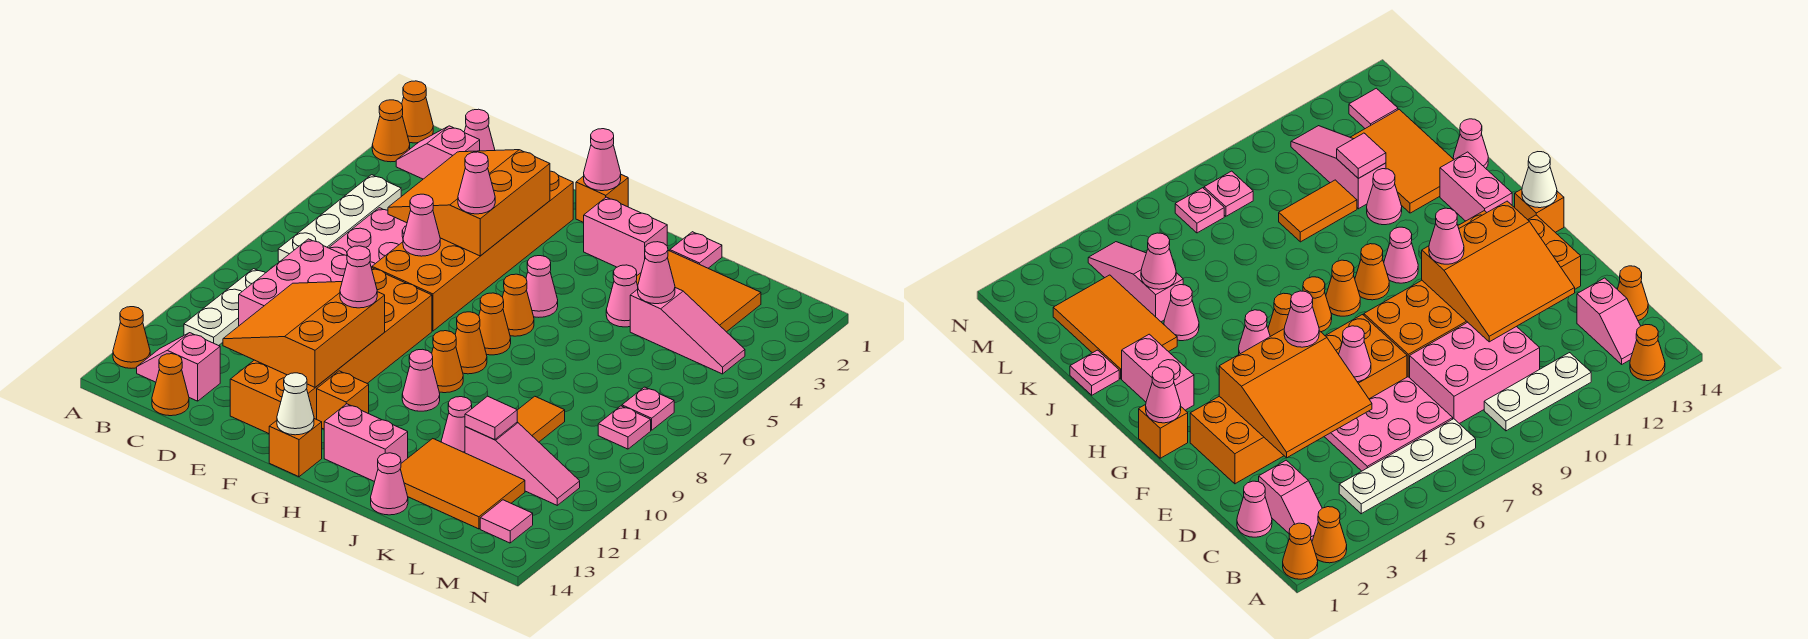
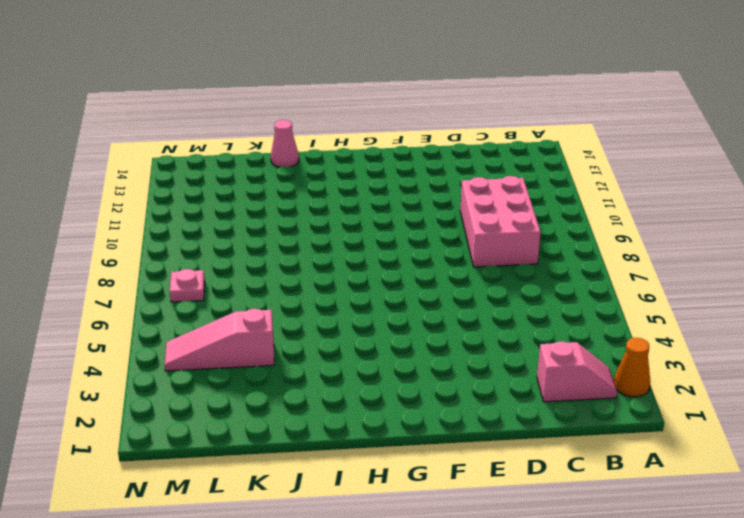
none -> orange 1x1 cone [402,81,433,143]
none -> orange 1x1 cone [113,307,150,368]
none -> white 1x4 plate [278,175,401,262]
none -> white 1x3 plate [184,269,265,346]

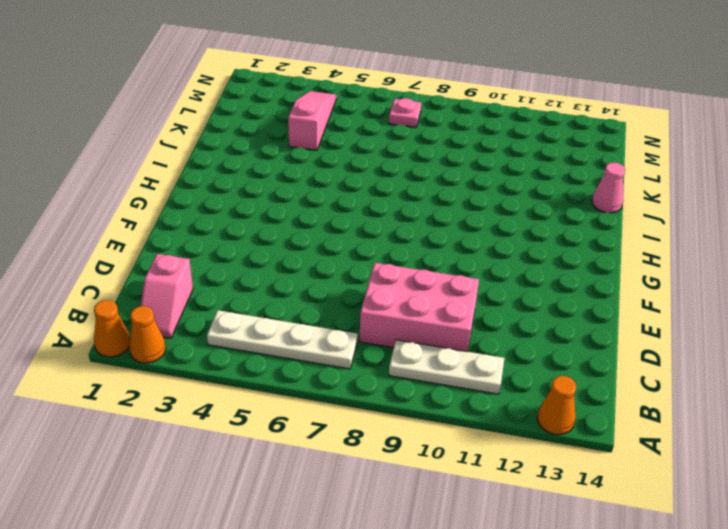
none -> pink 1x2 slope [137,333,220,401]
none -> pink 1x1 cone [464,109,495,151]
none -> pink 2x3 plate [329,208,407,268]
none -> orange 1x1 cone [152,354,189,416]

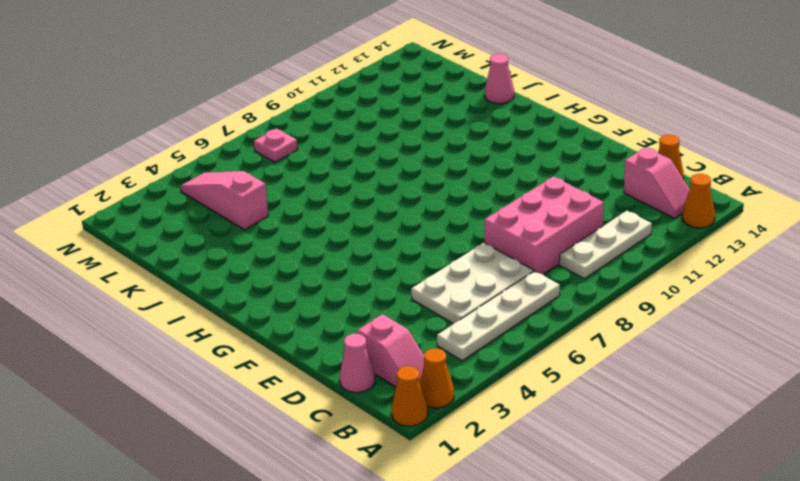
white 2x3 plate [411,243,534,324] -> pink 2x3 plate [329,208,407,268]
none -> orange 2x6 brick [372,171,573,331]
none -> orange 2x6 brick [230,268,432,434]
none -> orange 1x1 brick [576,175,628,223]
none -> orange 1x1 brick [317,371,369,429]

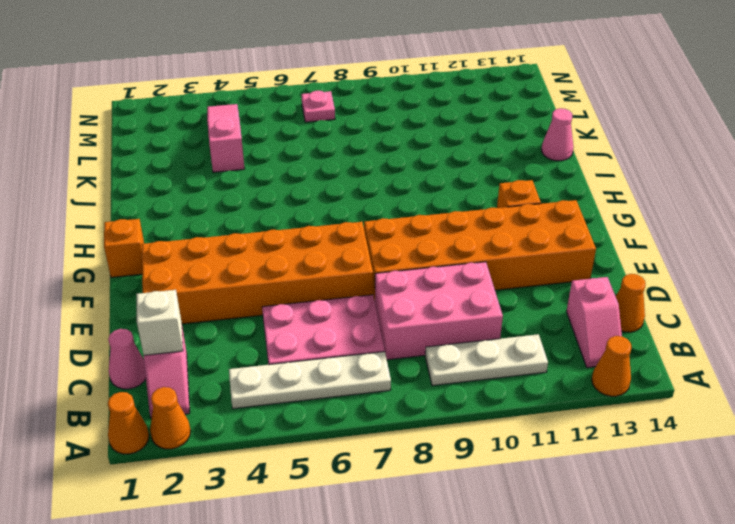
white 1x1 brick [136,290,183,355] -> none
none -> orange 1x1 brick [269,419,322,477]
none -> pink 1x2 brick [584,197,667,275]
none -> pink 1x1 cone [526,256,558,317]
none -> orange 1x1 cone [503,274,534,336]

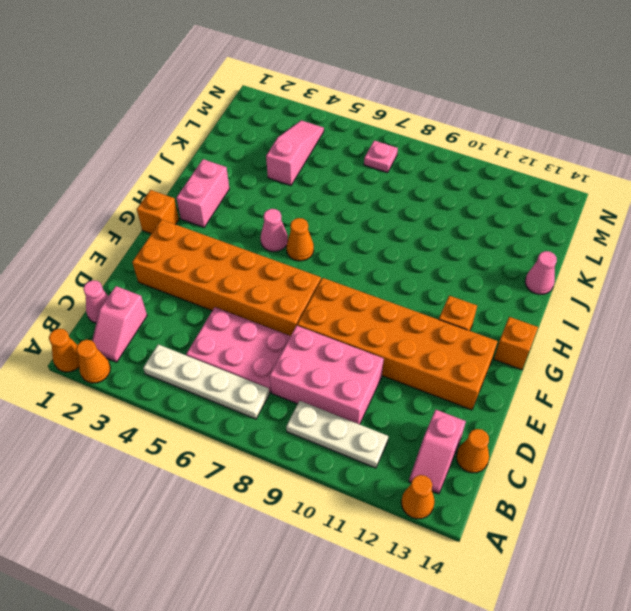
none -> orange 1x1 cone [479,293,511,355]
none -> orange 1x1 cone [455,312,487,374]
none -> orange 1x1 cone [432,331,463,393]
none -> pink 1x1 cone [402,349,440,411]

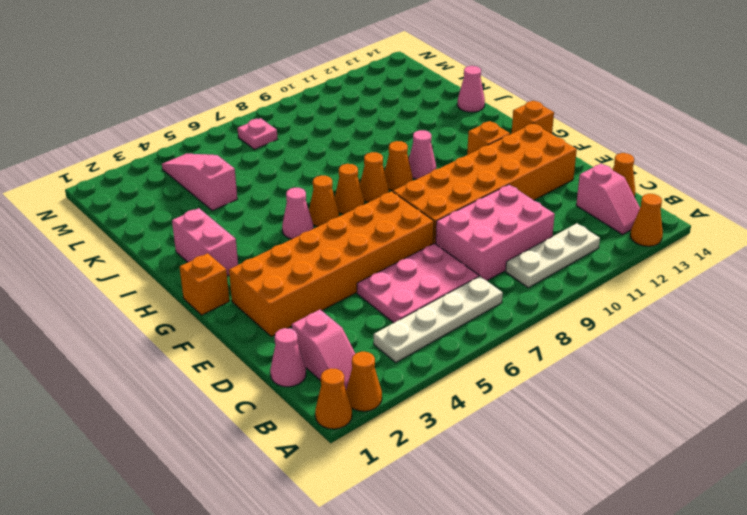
none -> pink 1x2 brick [324,404,408,482]
none -> pink 1x1 plate [670,232,722,268]
none -> orange 2x3 tile [636,251,761,332]
none -> pink 1x1 cone [606,265,638,327]

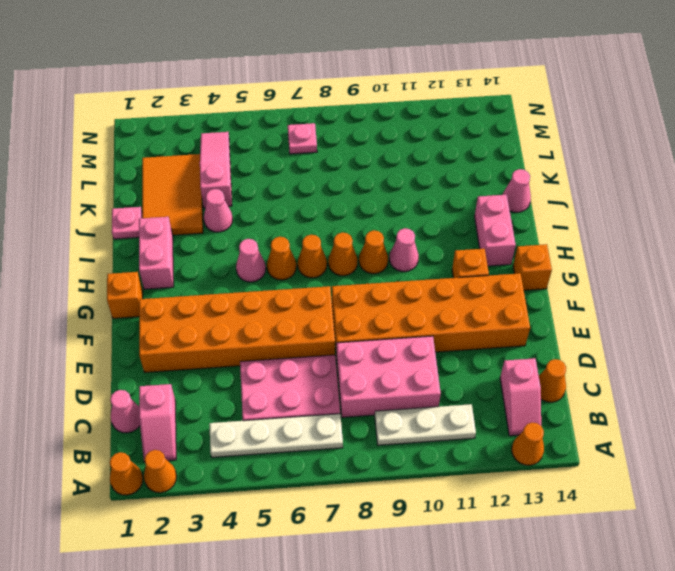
none -> pink 1x1 cone [441,397,472,453]
none -> orange 2x3 tile [400,439,525,529]
none -> orange 1x2 tile [517,396,565,442]
none -> pink 1x3 slope [465,422,580,505]

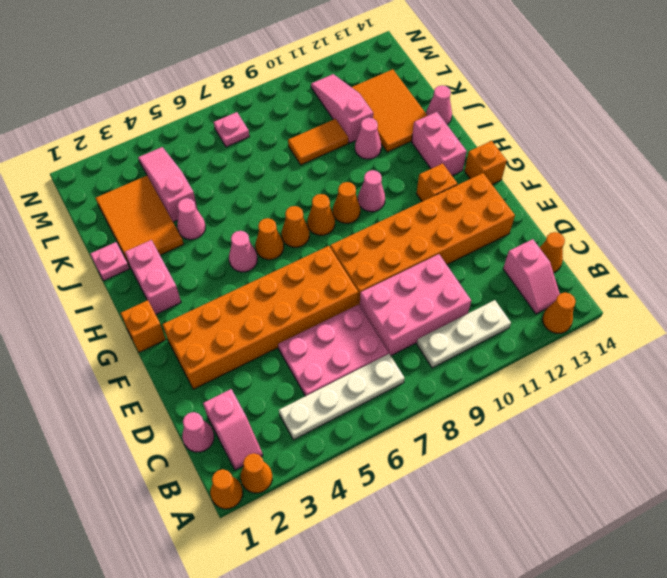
none -> pink 1x1 plate [598,406,651,449]
none -> pink 1x1 tile [480,500,533,543]
none -> orange 3x3 slope [388,150,550,256]
none -> orange 3x3 slope [223,282,385,387]

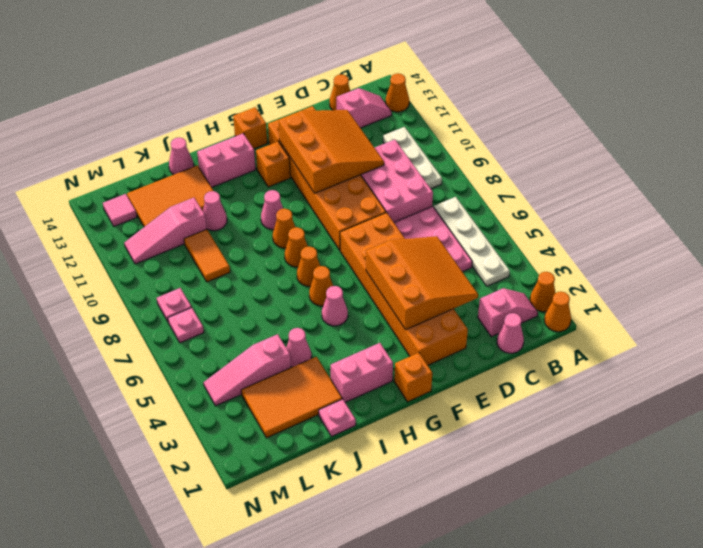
none -> pink 1x1 cone [403,194,440,256]
none -> pink 1x1 cone [584,129,621,191]
none -> white 1x1 cone [277,373,314,435]
none -> pink 1x1 cone [638,242,675,304]

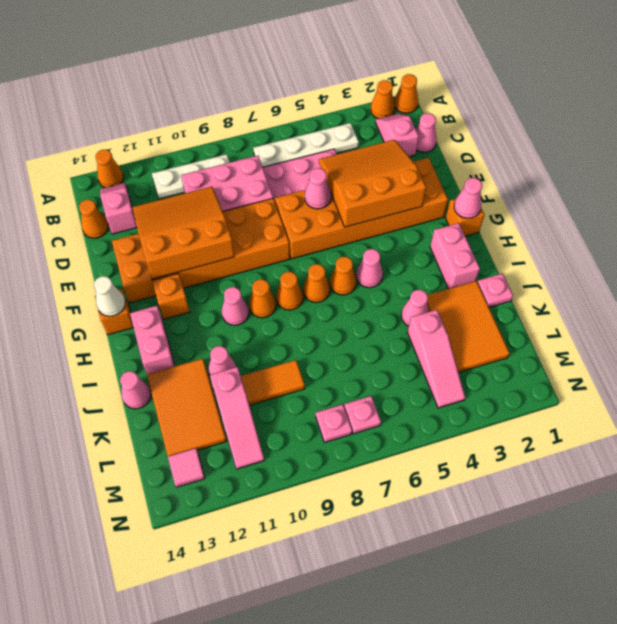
none -> pink 1x1 cone [638,242,675,304]
none -> pink 1x1 tile [465,396,517,440]
none -> pink 1x1 cone [458,152,495,214]
none -> pink 1x1 cone [340,246,377,308]

